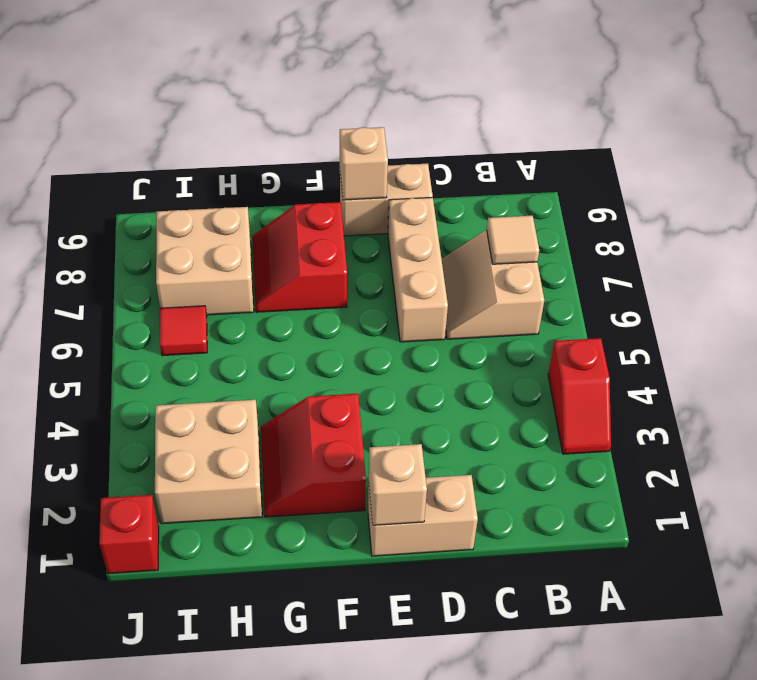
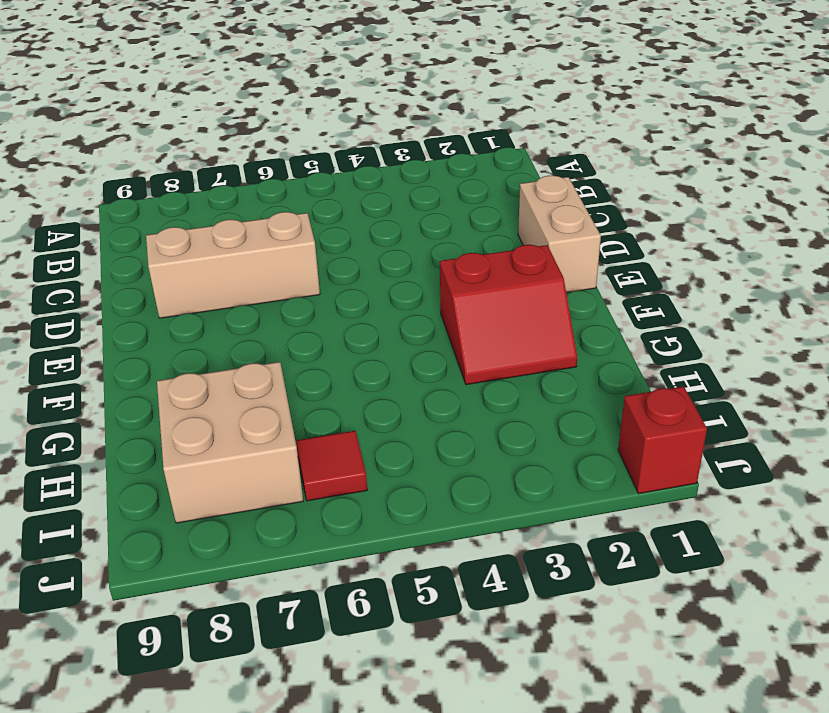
none -> red 1x2 slope [548,338,611,454]
none -> tan 2x2 slope [442,230,544,339]
none -> tan 1x2 brick [340,164,433,236]

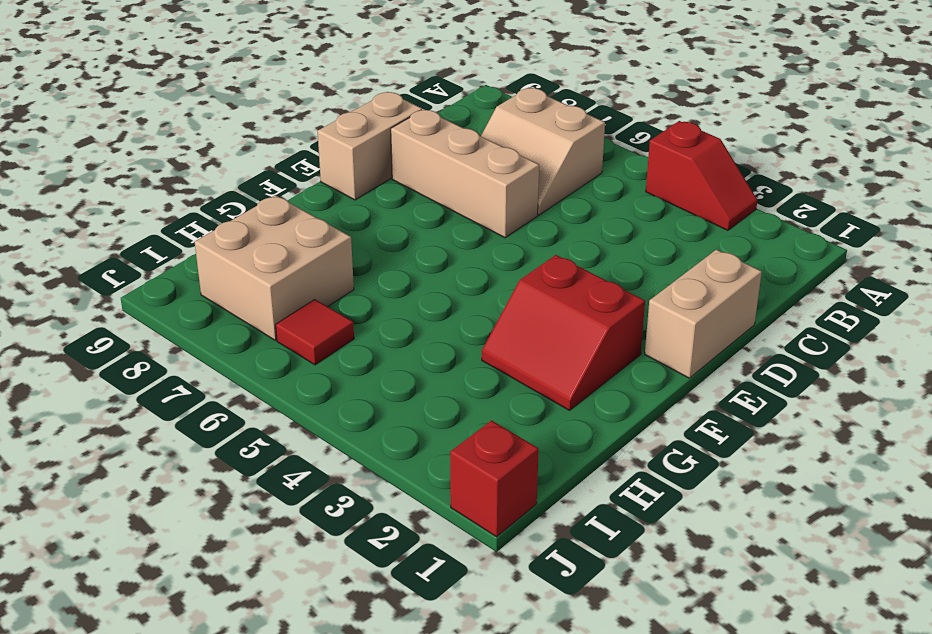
none -> red 2x2 slope [252,202,347,312]
none -> tan 2x2 brick [155,400,262,524]
none -> tan 1x1 tile [487,216,539,264]

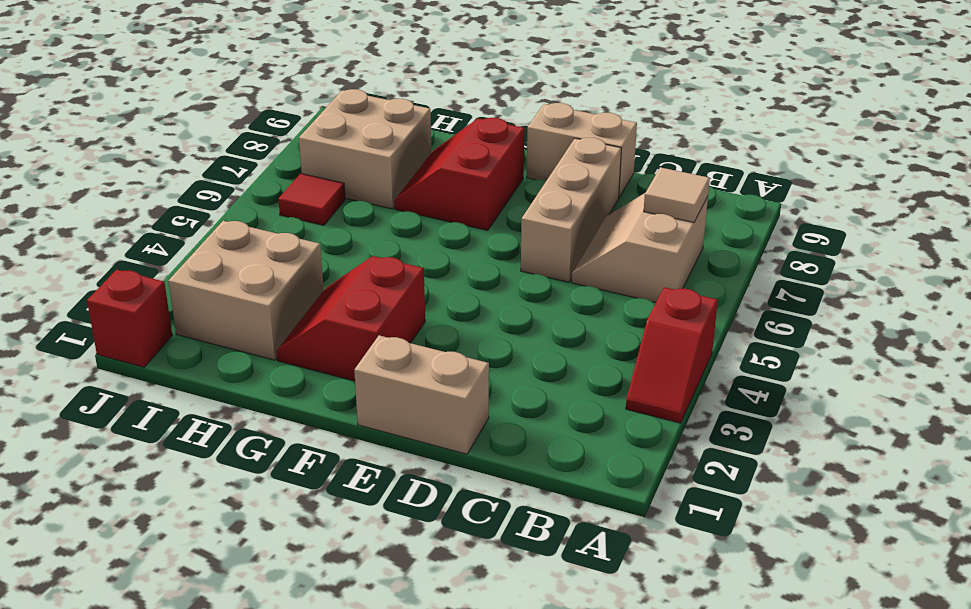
none -> tan 1x1 brick [369,444,427,525]
none -> tan 1x1 brick [340,127,388,200]

